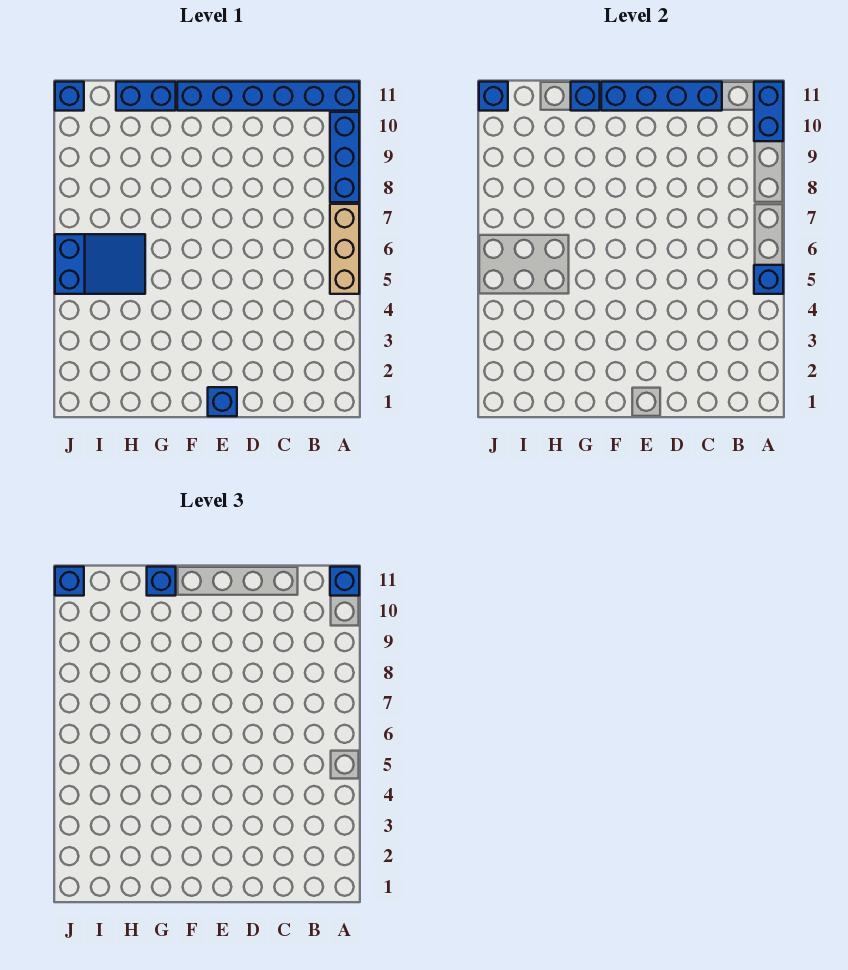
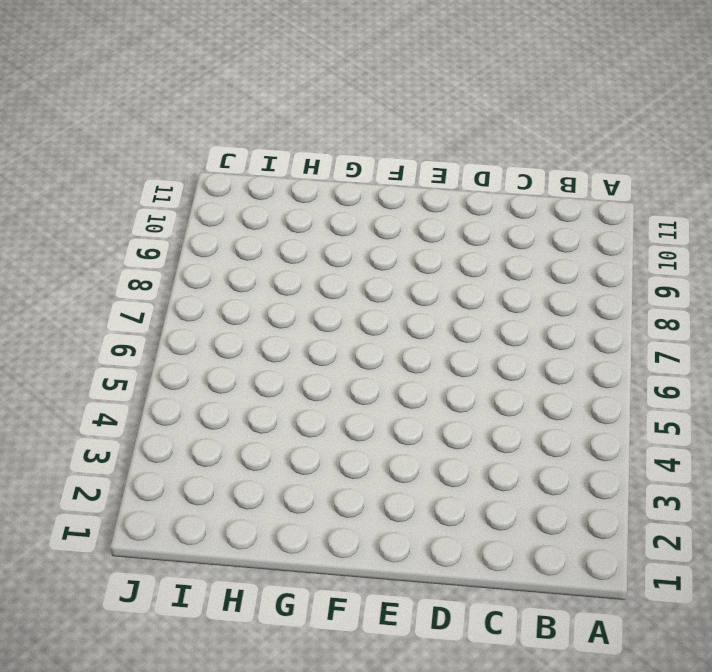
none -> tan 1x3 brick [330,204,359,294]
none -> blue 1x3 brick [330,112,359,202]
none -> blue 1x6 brick [177,82,359,111]

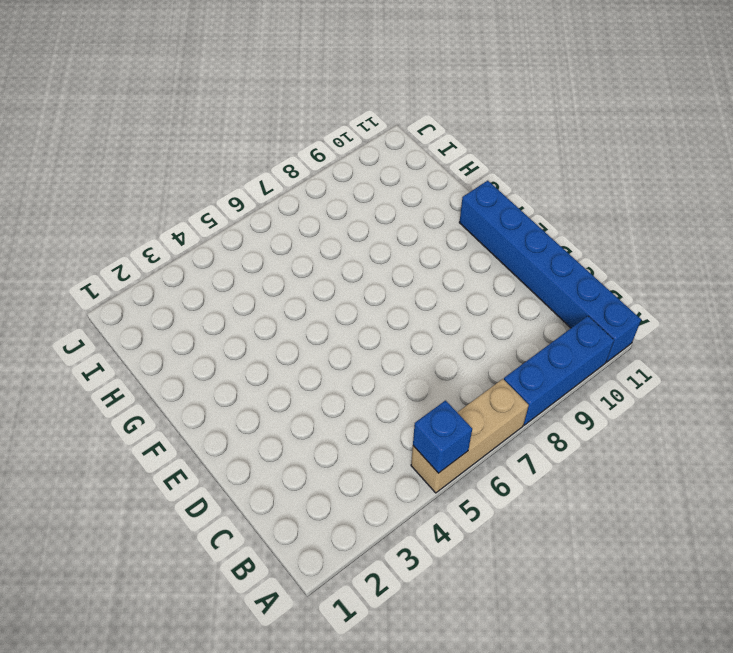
none -> blue 1x1 brick [208,387,237,416]
none -> blue 1x2 brick [116,82,176,111]
none -> blue 2x3 slope [55,234,145,294]

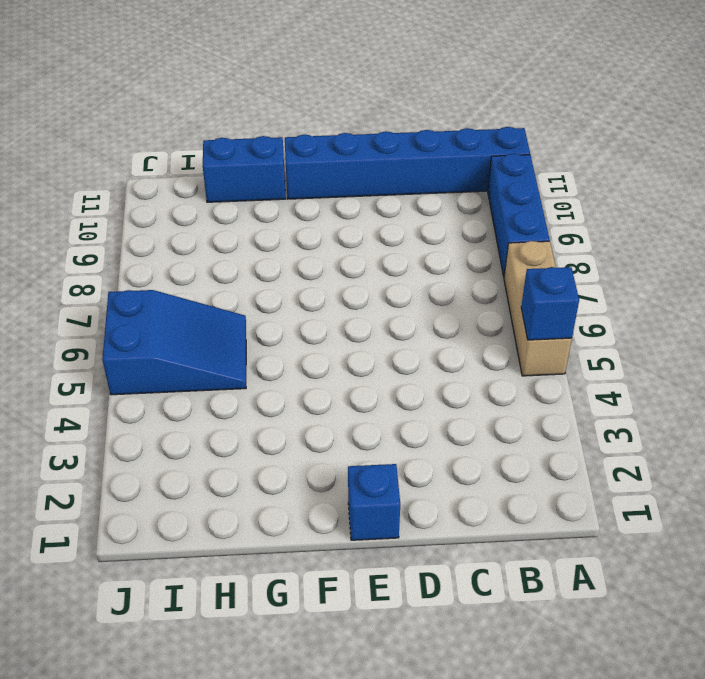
none -> blue 1x1 brick [55,82,84,111]
none -> blue 1x2 brick [754,82,783,141]
none -> blue 1x4 brick [601,82,722,111]

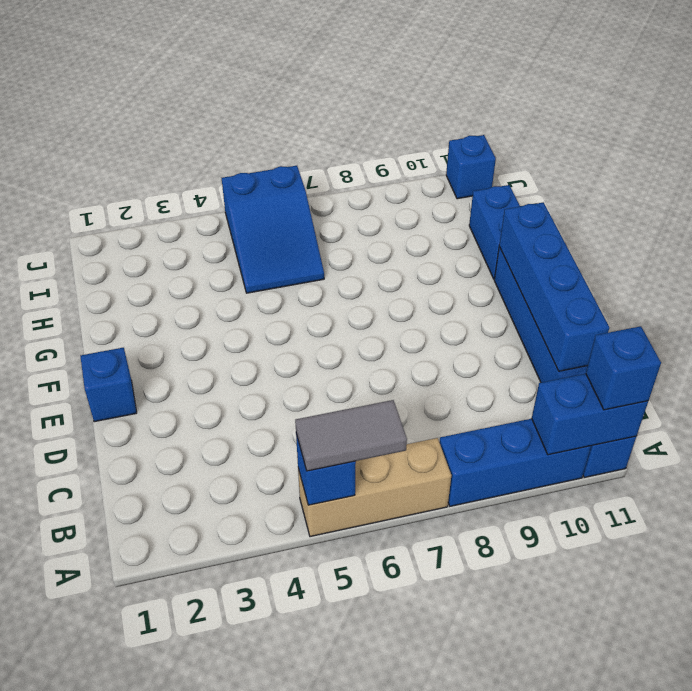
grey 1x2 tile [295,400,407,471] -> none
none -> blue 1x1 brick [571,82,600,111]
none -> blue 1x1 brick [479,82,508,111]
none -> blue 1x1 brick [147,567,176,596]

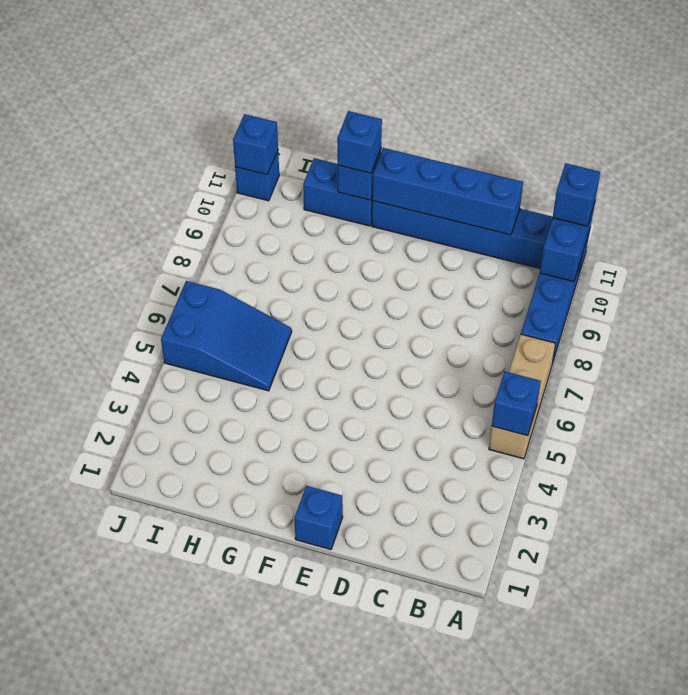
none -> blue 1x1 brick [55,567,84,596]

